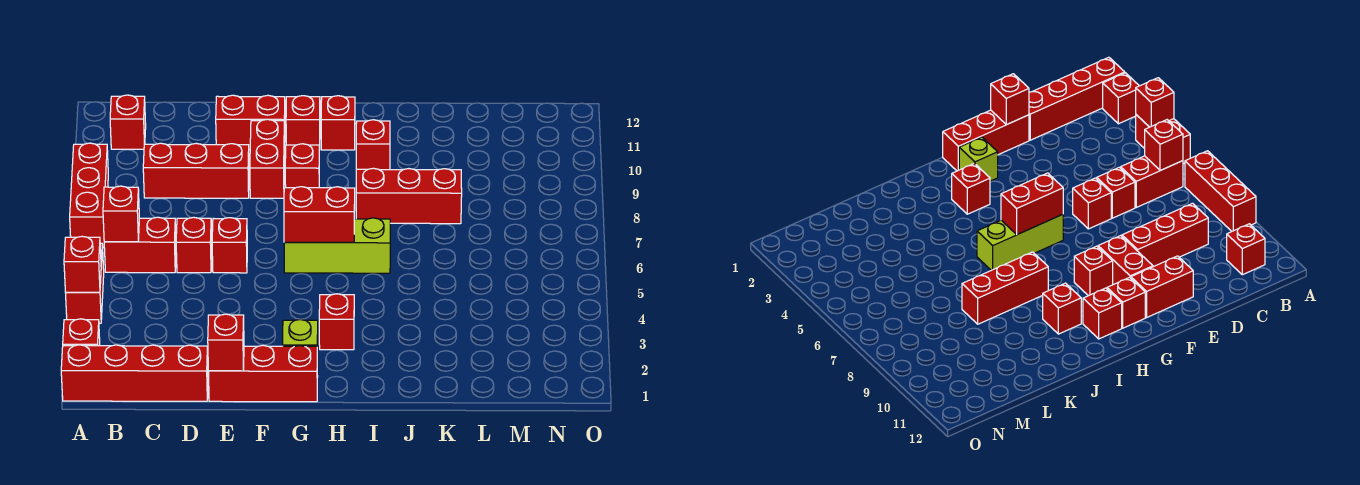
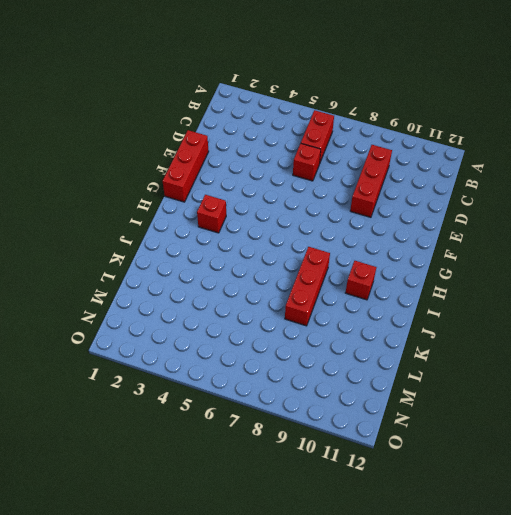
none -> red 1x4 brick [61,345,208,401]
none -> red 1x1 brick [63,319,100,346]
none -> red 1x2 brick [66,243,104,323]

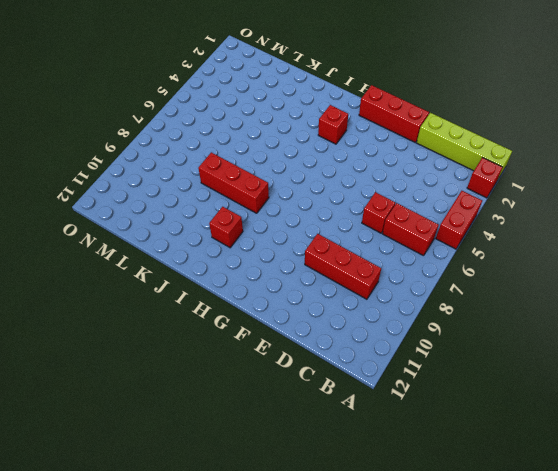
lime 1x4 brick [417,113,512,179] -> red 1x4 brick [61,345,208,401]
none -> red 1x3 brick [70,143,108,247]
none -> red 1x1 brick [110,95,146,149]
none -> red 1x1 brick [212,218,247,273]

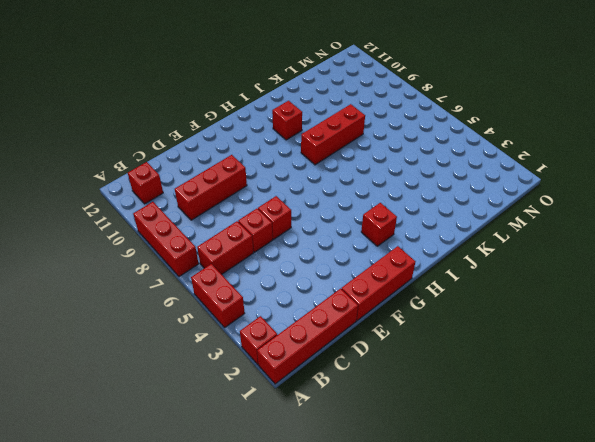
none -> red 1x2 brick [216,95,285,150]
none -> red 1x2 brick [250,119,285,198]
none -> lime 1x1 brick [283,319,318,375]

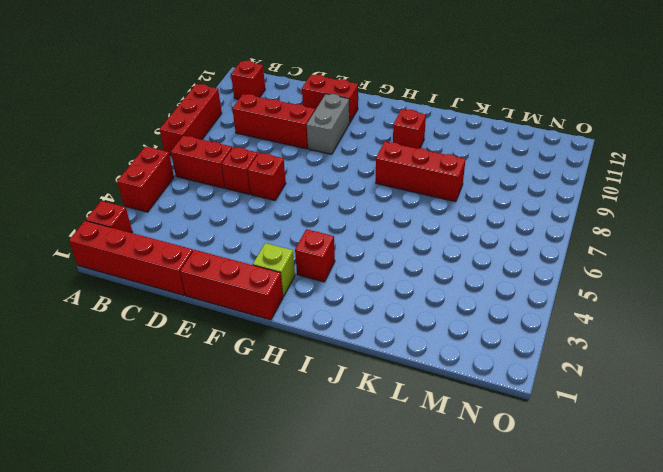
grey 1x2 brick [307,94,350,154] -> red 1x2 brick [250,119,285,198]
none -> lime 1x3 brick [284,218,390,273]
none -> red 1x1 brick [285,144,319,188]
none -> red 1x1 brick [286,96,320,150]

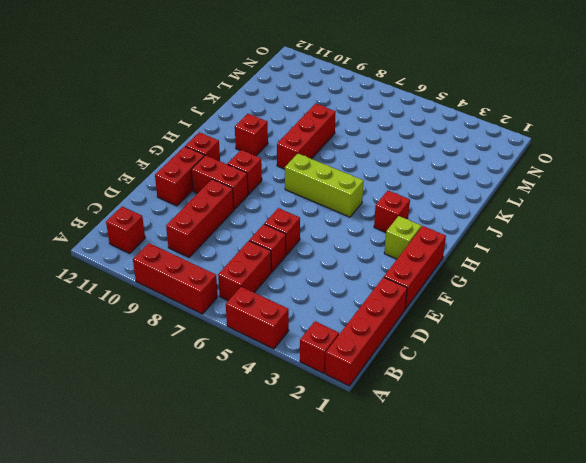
lime 1x3 brick [285,154,364,217] -> lime 1x3 brick turned to [284,218,390,273]
none -> red 1x1 brick [321,96,355,150]
none -> red 1x1 brick [64,236,101,292]
none -> red 1x1 brick [103,186,139,242]

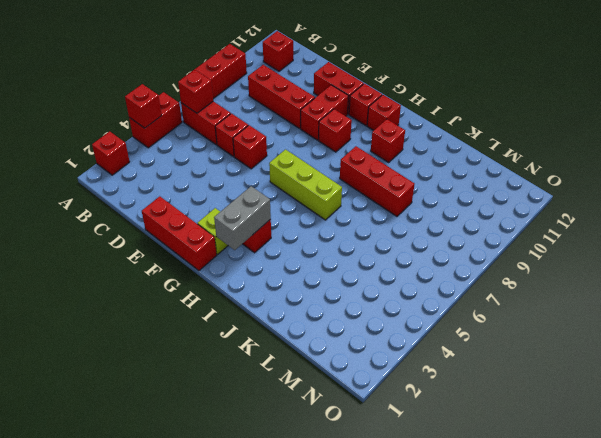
grey 1x2 brick [214,186,271,250] -> none
none -> red 1x4 brick [61,345,208,401]
none -> red 1x1 brick [208,314,244,371]
none -> red 1x2 brick [284,187,355,242]

